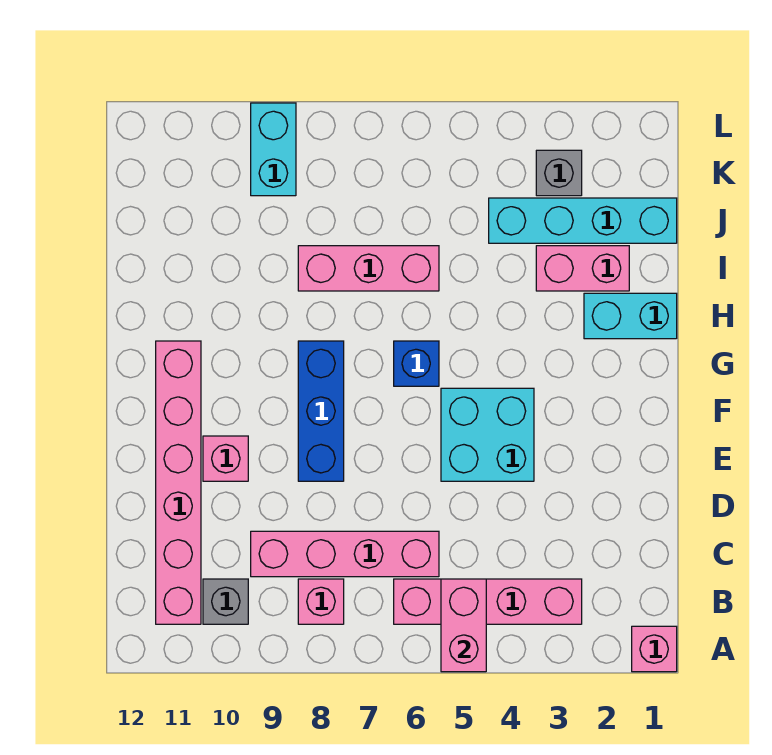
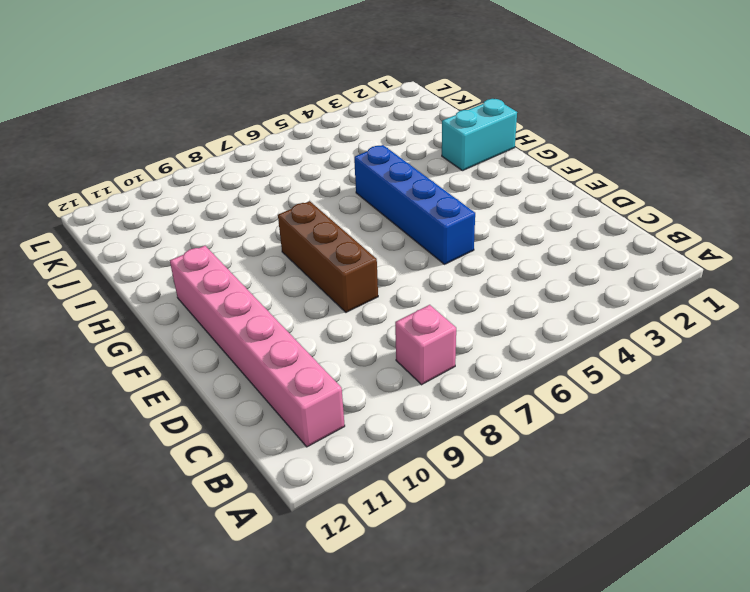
blue 1x4 brick [354,145,475,264] -> cyan 2x2 brick [441,388,534,481]
brown 1x3 brick [278,201,378,312] -> blue 1x3 brick [298,341,344,481]
none -> pink 1x1 brick [632,626,677,672]
none -> pink 1x4 brick [394,579,582,624]
none -> grey 1x1 brick [203,579,248,624]

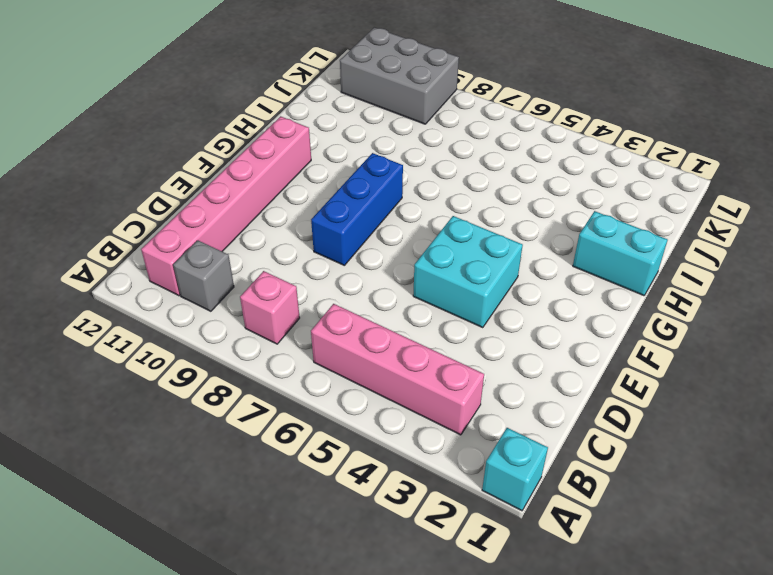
cyan 1x1 brick [482,428,548,511] -> pink 1x1 brick [632,626,677,672]
grey 2x3 brick [340,28,459,124] -> cyan 1x2 brick [251,103,296,196]
none -> pink 1x4 brick [251,531,439,577]
none -> pink 1x1 brick [203,436,248,481]
none -> blue 1x1 brick [394,341,439,386]

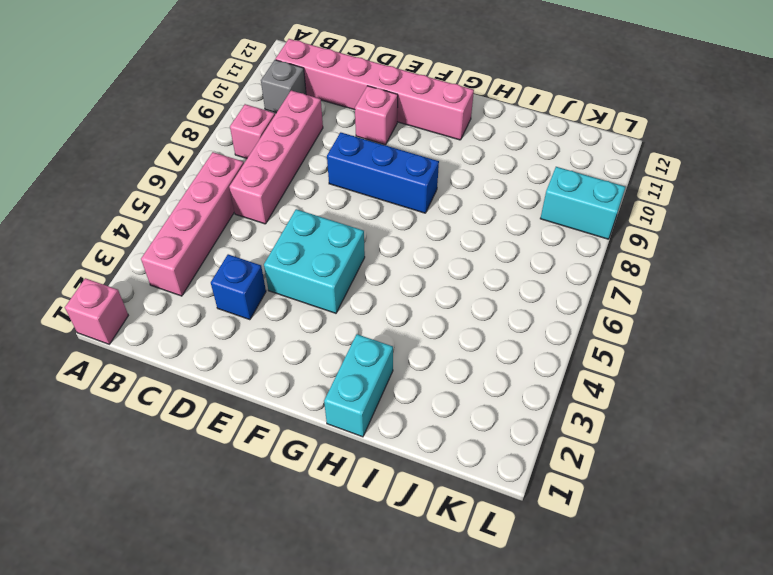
blue 1x1 brick [211,254,266,320] -> blue 1x1 brick moved to [394,341,439,386]
none -> pink 1x2 brick [536,246,629,291]
none -> pink 1x3 brick [298,246,439,291]
none -> cyan 1x4 brick [489,198,677,243]

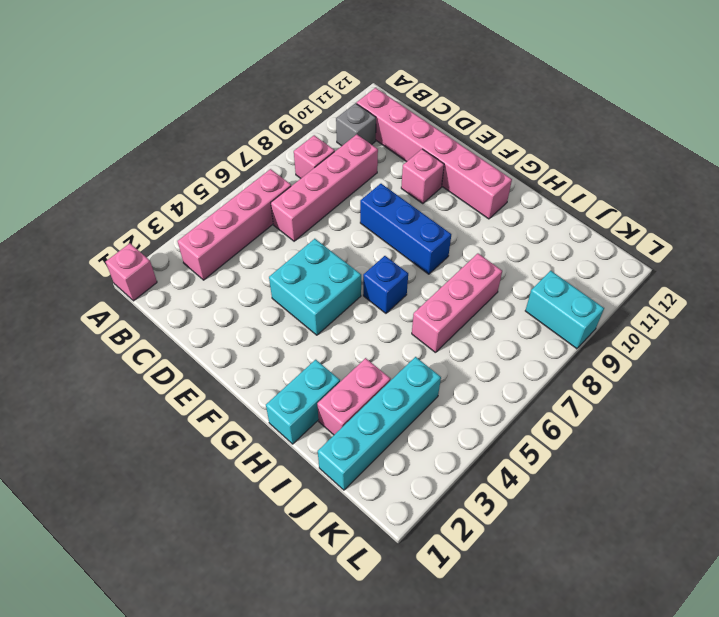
none -> grey 1x1 brick [536,150,582,196]
none -> pink 1x2 brick [441,579,486,672]

